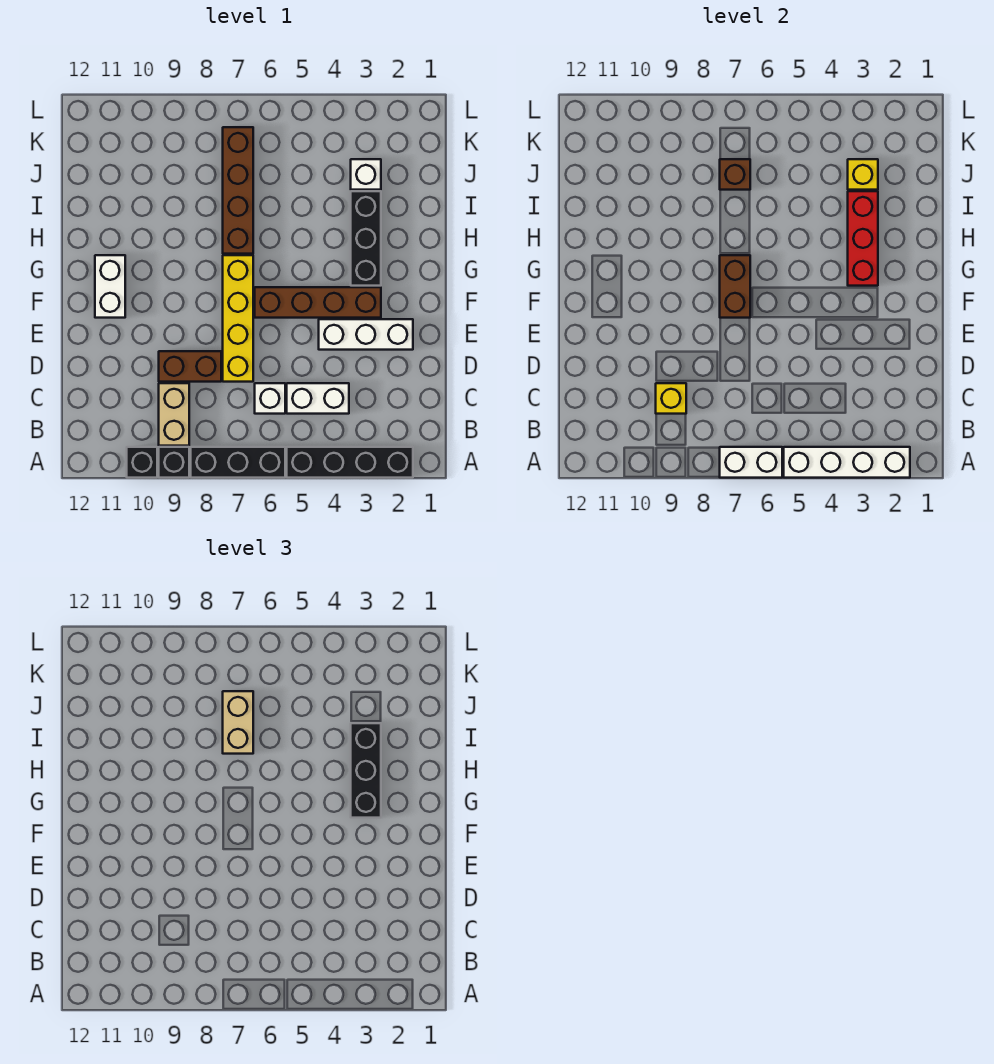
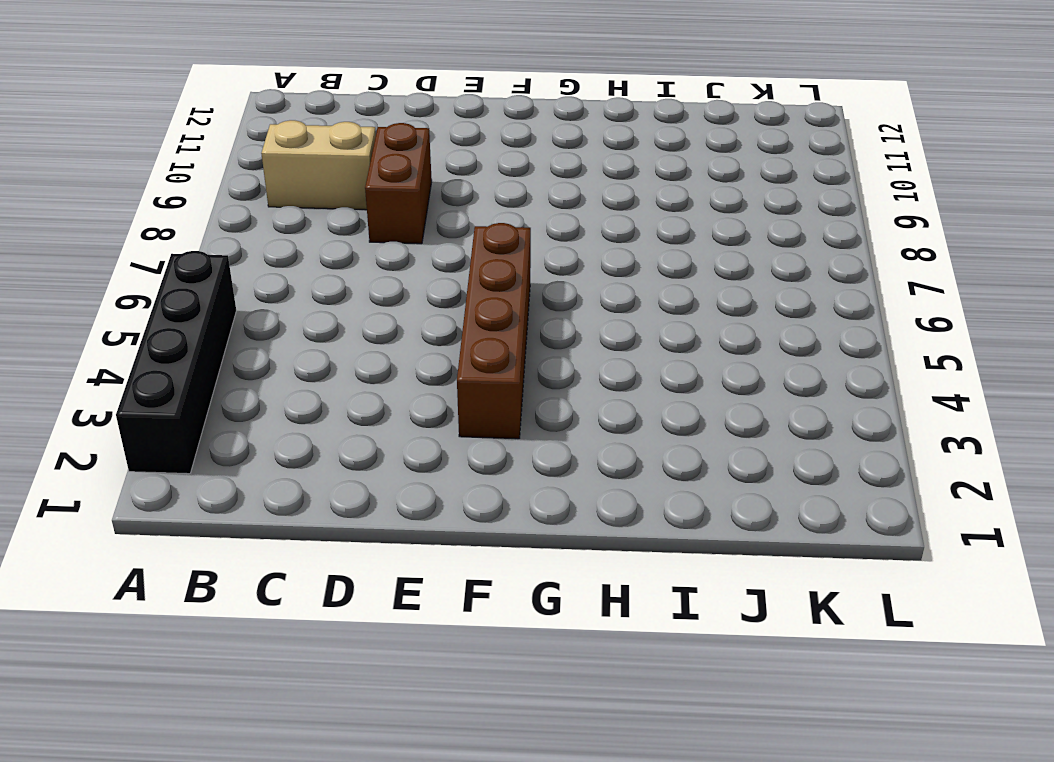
none -> black 1x3 brick [191,447,285,478]
none -> black 1x1 brick [159,447,189,478]
none -> black 1x1 brick [127,447,157,478]

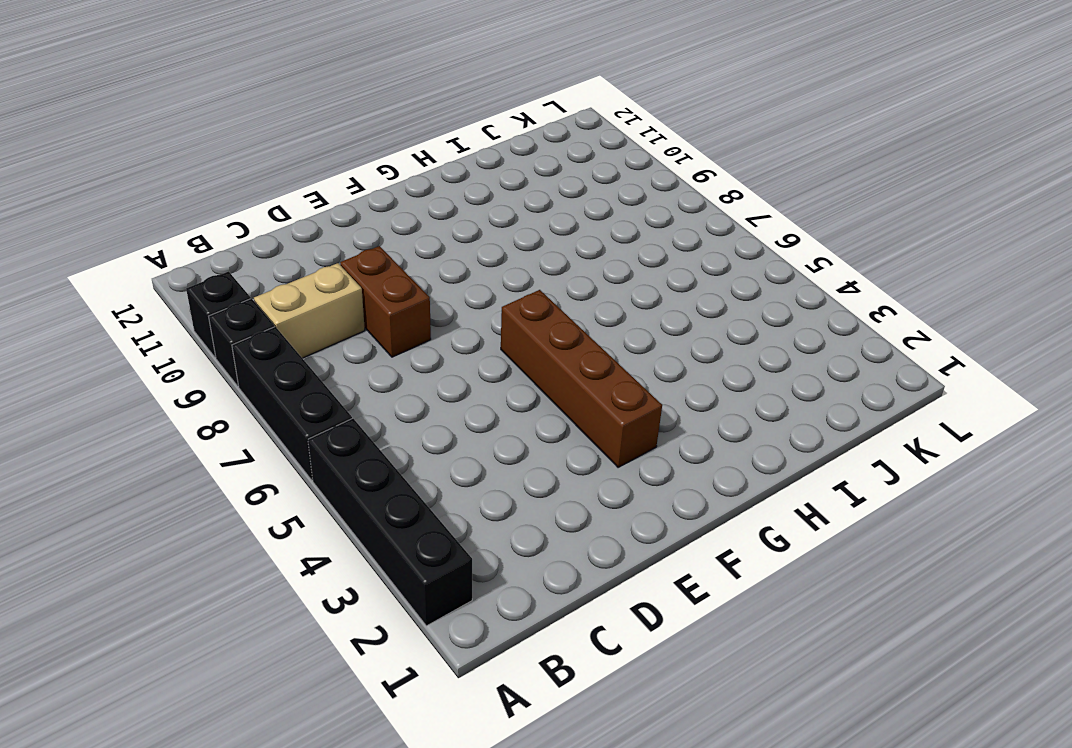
none -> white 1x2 brick [287,383,349,414]
none -> white 1x1 brick [255,383,285,414]
none -> yellow 1x4 brick [223,255,253,382]

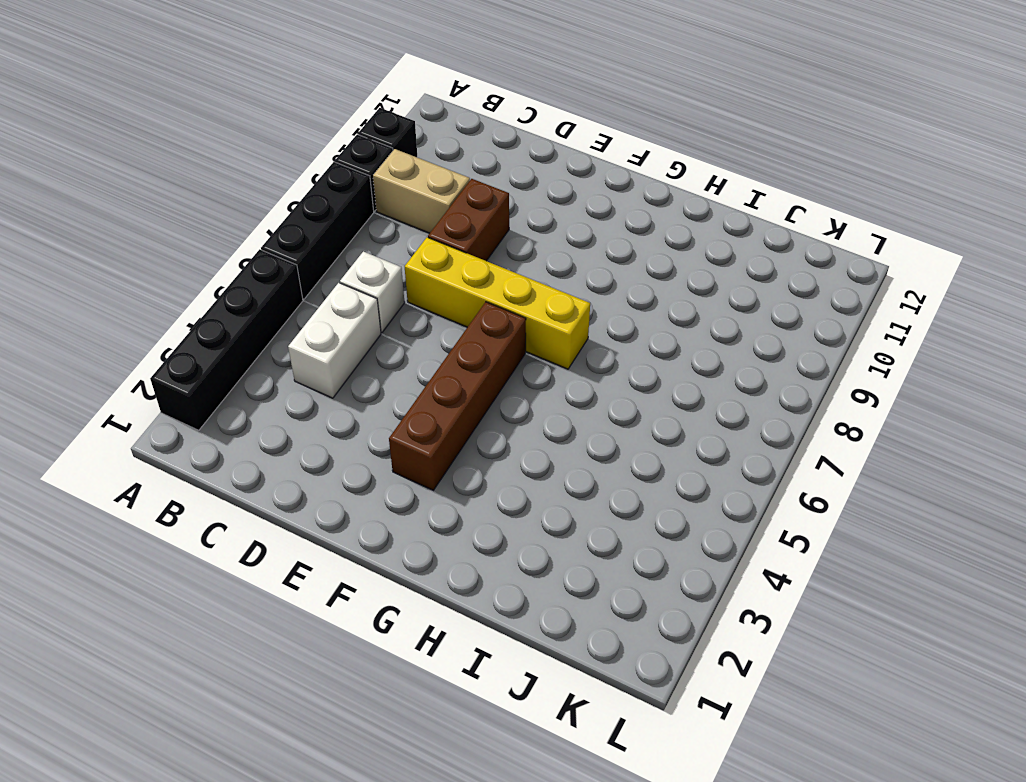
none -> white 1x3 brick [319,319,413,350]
none -> white 1x2 brick [95,255,125,318]
none -> black 1x3 brick [351,191,381,286]

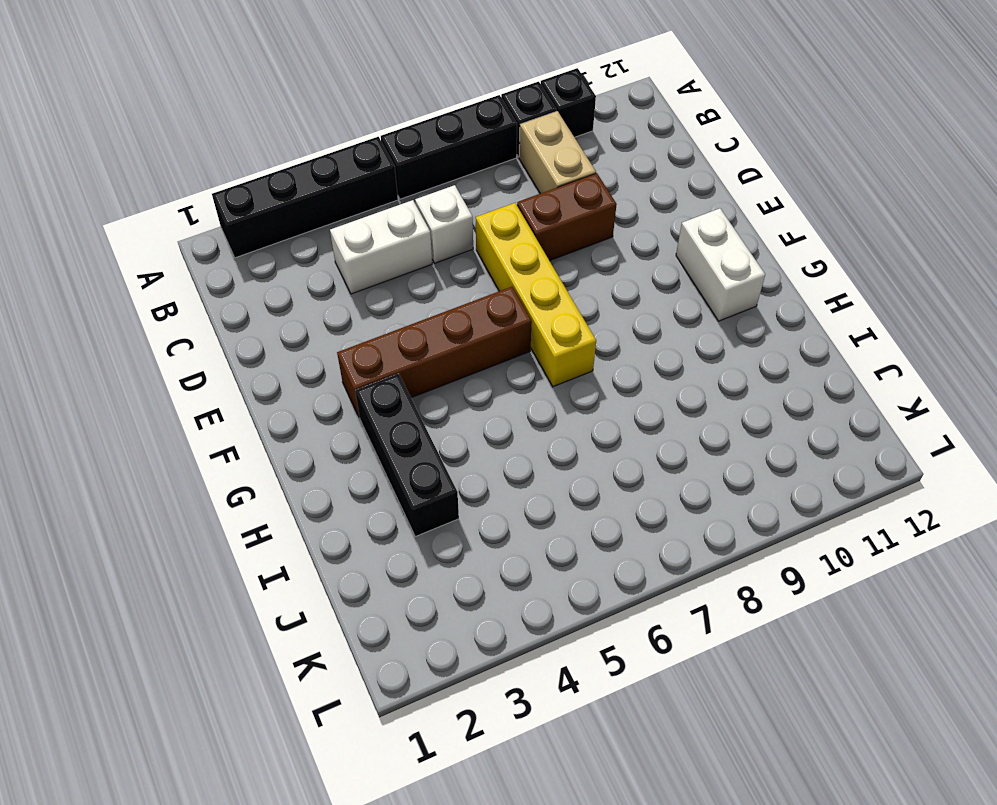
none -> white 1x3 brick [319,319,413,350]
none -> brown 1x4 brick [223,127,253,254]
none -> white 1x1 brick [351,159,381,190]

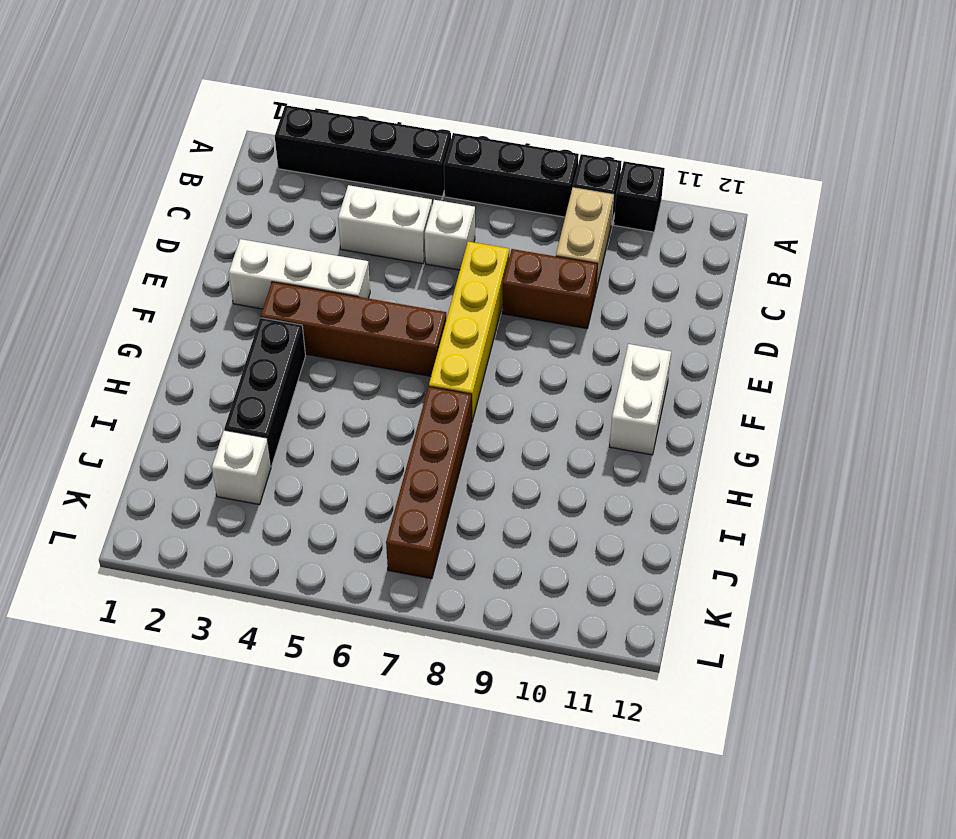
none -> white 1x4 brick [784,447,910,478]
none -> white 1x2 brick [720,447,782,478]
none -> yellow 1x1 brick [656,383,686,414]

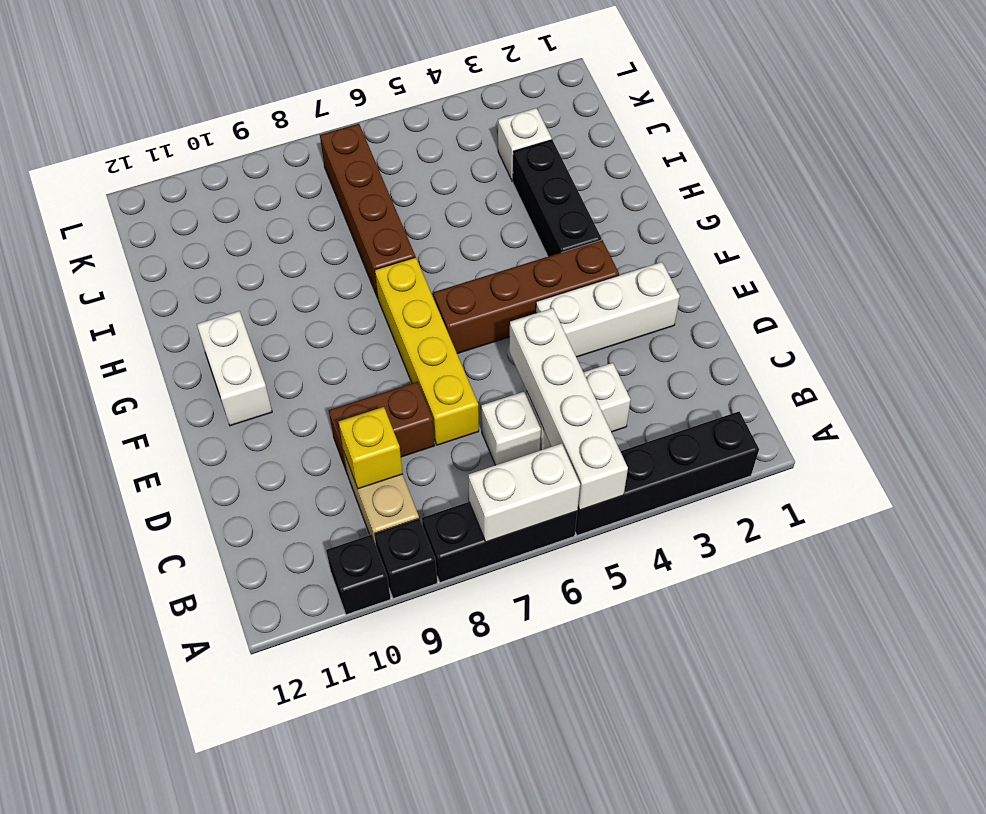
white 1x4 brick [509,308,628,510] -> white 1x4 brick turned to [784,447,910,478]
none -> brown 1x2 brick [720,255,750,318]
none -> red 1x3 brick [848,191,878,286]
none -> yellow 1x1 brick [848,159,878,190]

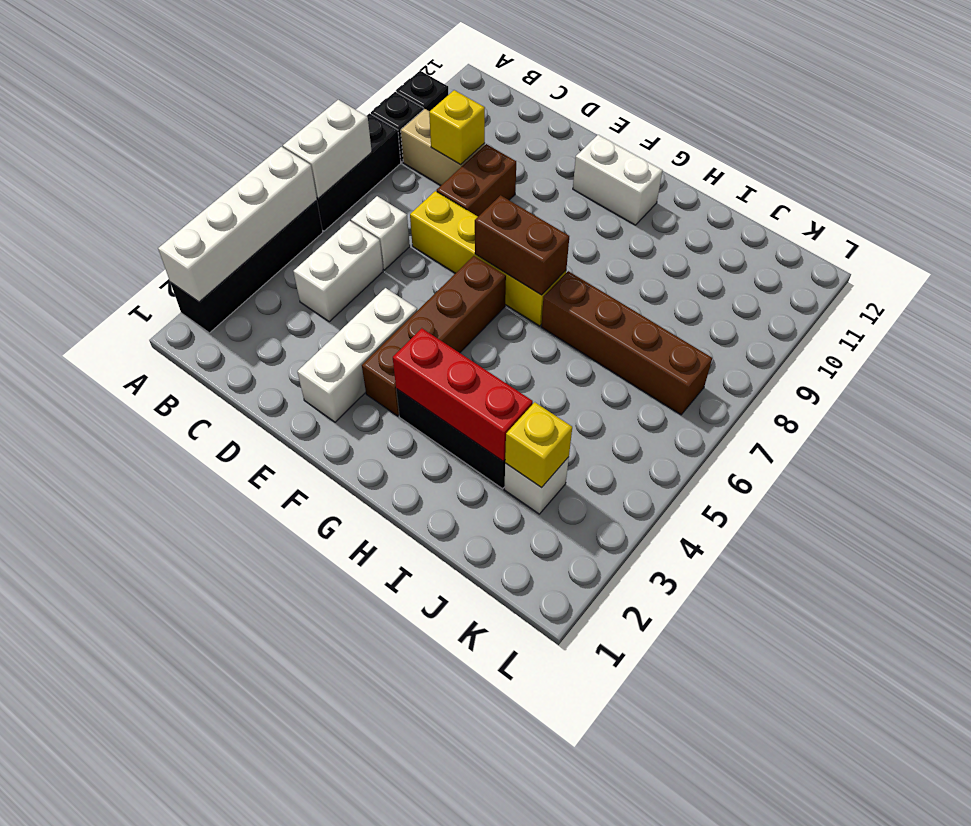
none -> brown 1x1 brick [720,159,750,190]
none -> black 1x3 brick [351,723,381,818]
none -> tan 1x2 brick [223,691,253,754]

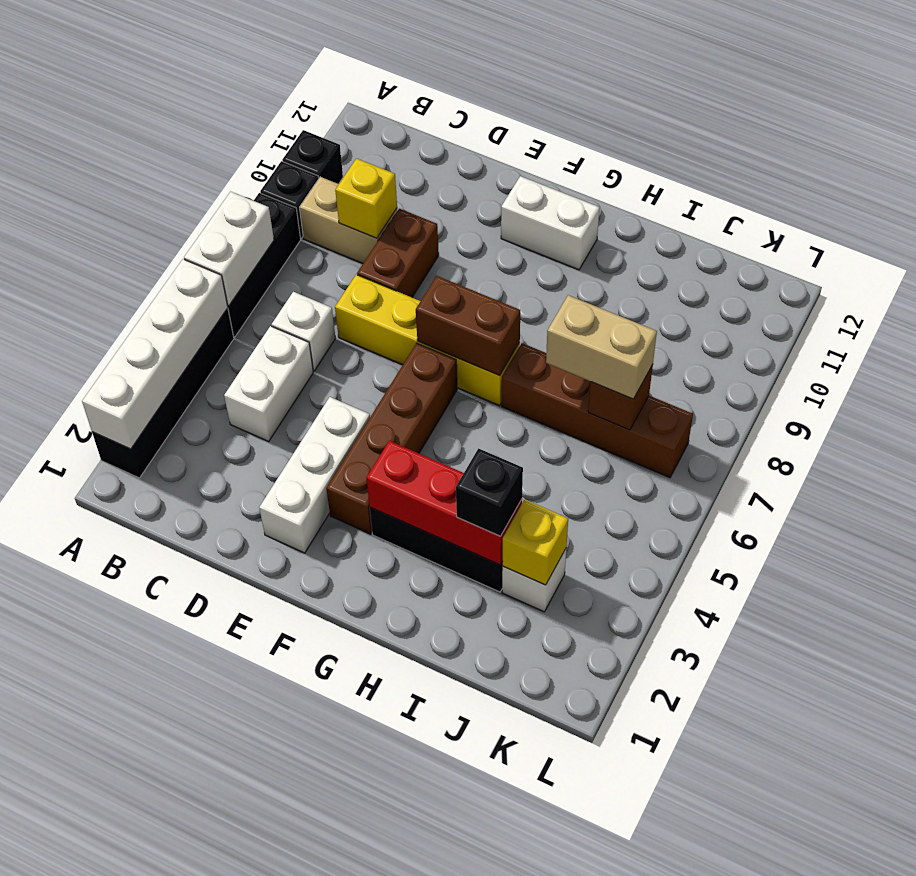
black 1x1 brick [456,449,523,536] -> black 1x3 brick [351,723,381,818]

